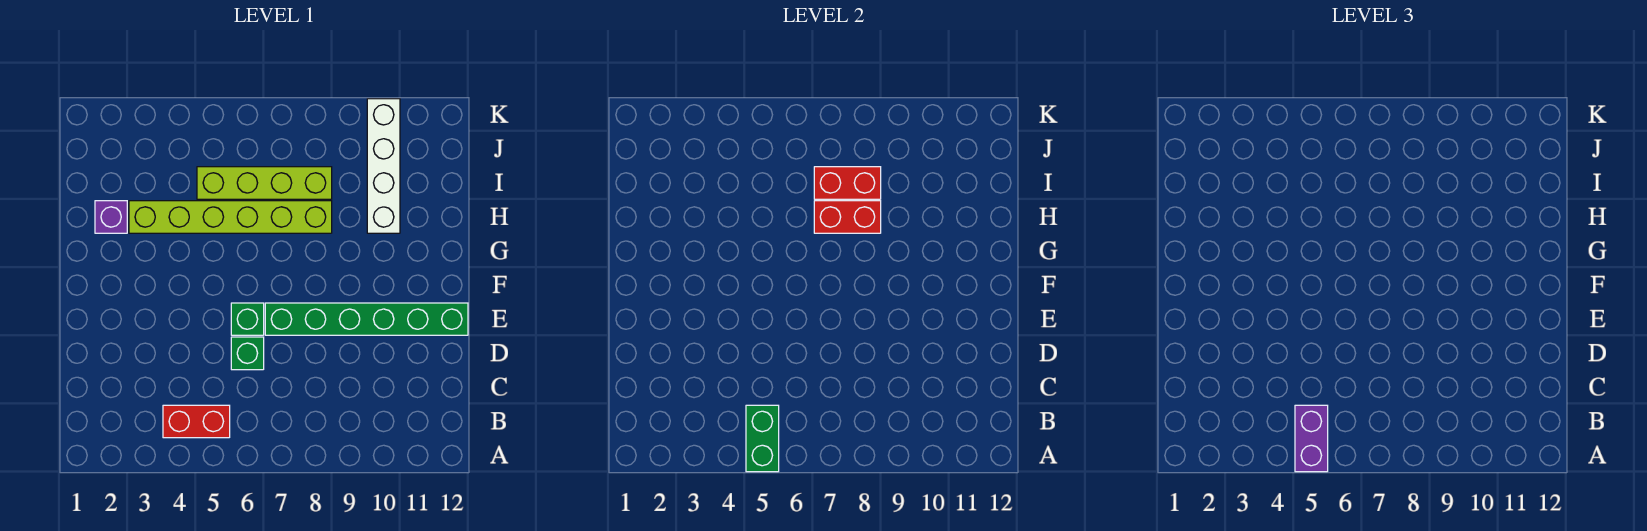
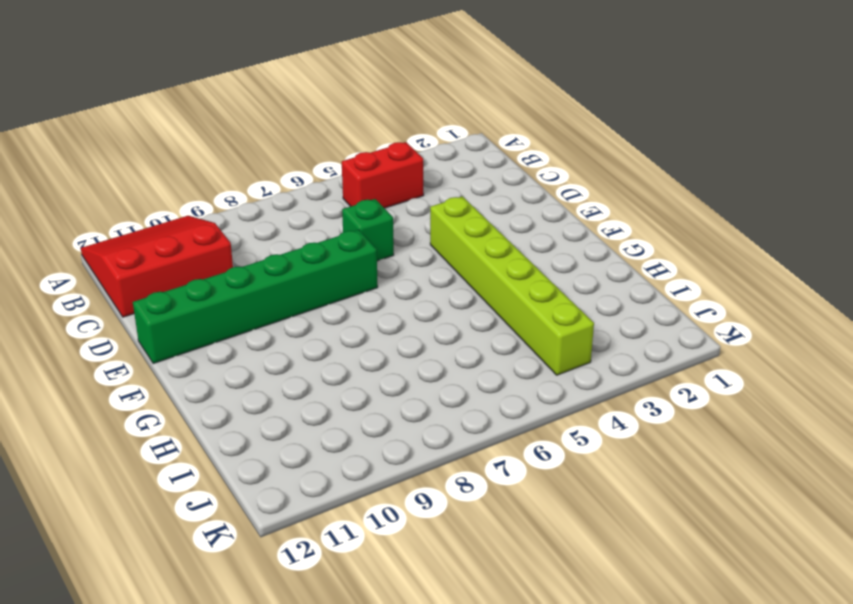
red 3x3 slope [81,216,233,317] -> none
lime 1x6 brick [430,196,594,375] -> lime 1x6 brick turned to [129,201,332,233]
none -> green 1x1 brick [231,303,264,335]
none -> purple 1x1 brick [95,201,127,233]
none -> white 1x4 brick [367,99,400,233]

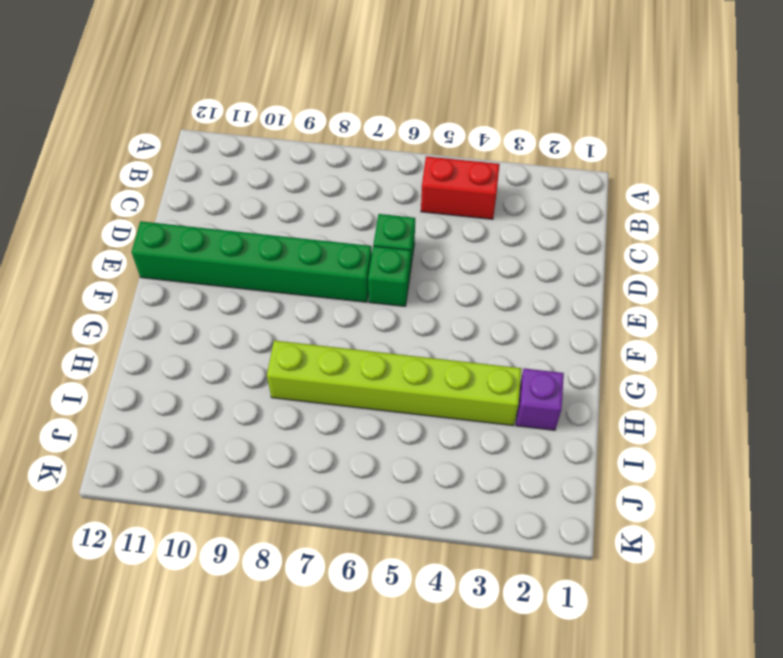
none -> white 1x4 brick [367,99,400,233]
none -> lime 1x4 brick [197,167,332,199]
none -> green 1x2 brick [746,405,779,472]

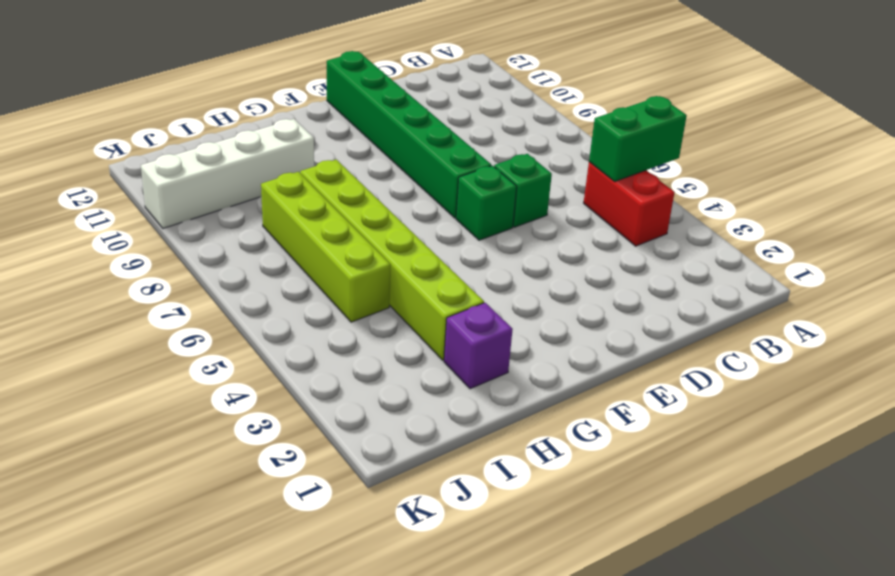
none -> red 1x2 brick [814,201,881,233]
none -> red 1x2 brick [814,167,881,199]
none -> purple 1x2 brick [1295,405,1328,472]

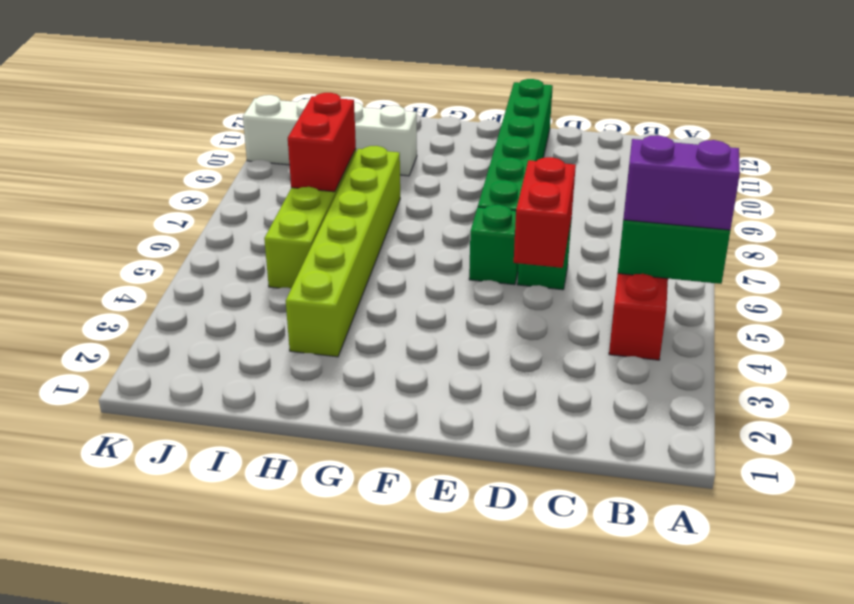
red 1x2 brick [514,157,576,268] -> red 1x2 brick moved to [814,201,881,233]
none -> purple 1x1 brick [95,201,127,233]

